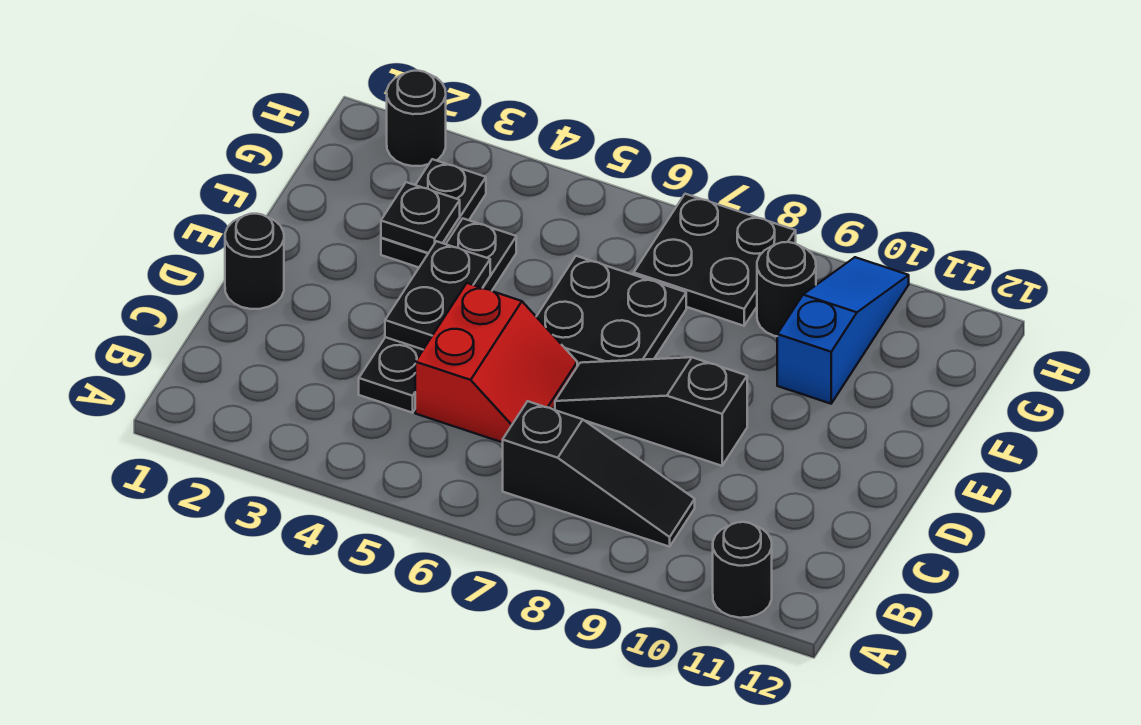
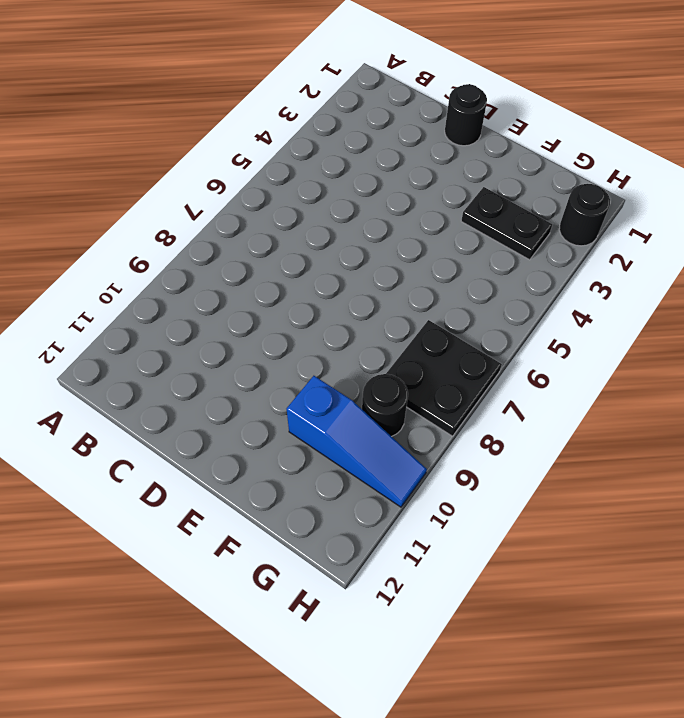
none -> black 1x1 round brick [713,522,772,618]
none -> black 1x3 slope [503,401,695,547]
none -> black 1x4 plate [359,218,516,413]

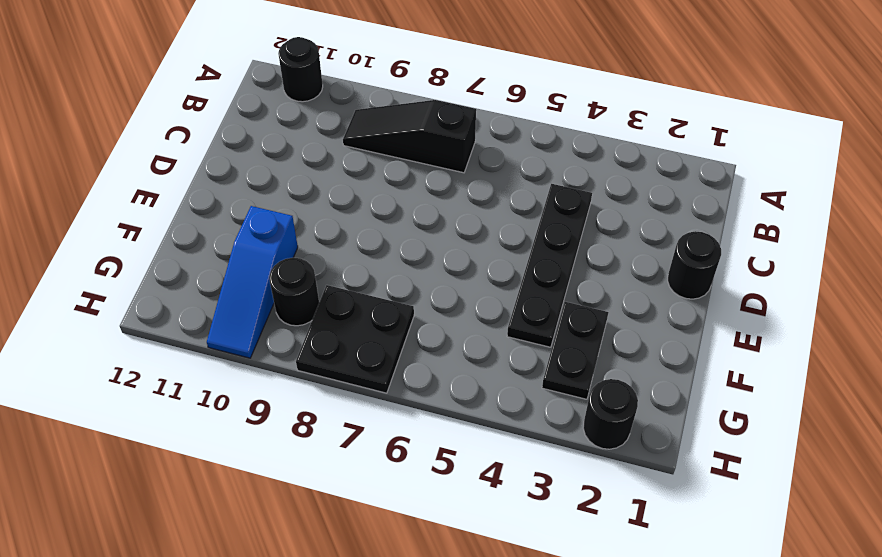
none -> red 2x2 slope [415,283,577,442]
none -> black 1x3 slope [555,357,747,466]
none -> black 2x2 plate [536,256,686,366]

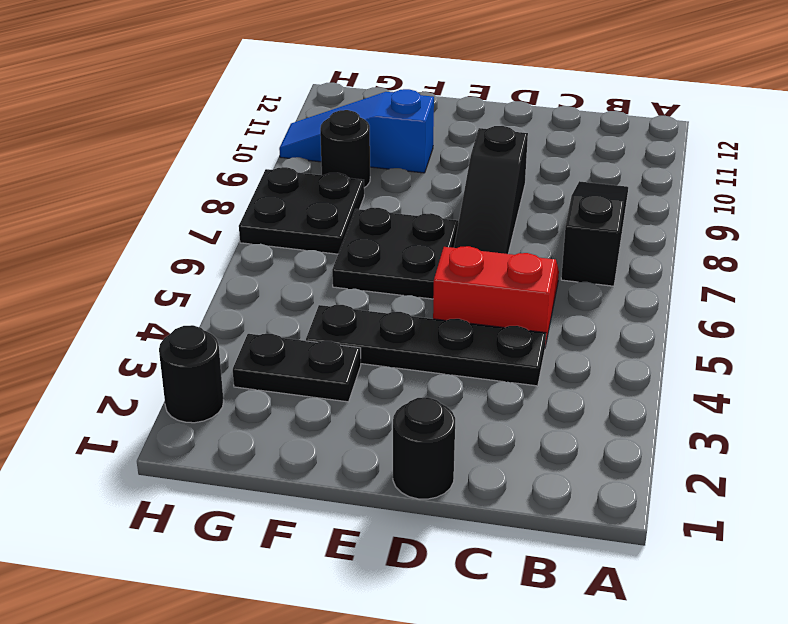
none -> black 1x1 round brick [713,522,772,618]
none -> black 1x2 plate [385,241,490,349]
none -> black 1x1 plate [381,182,460,253]

